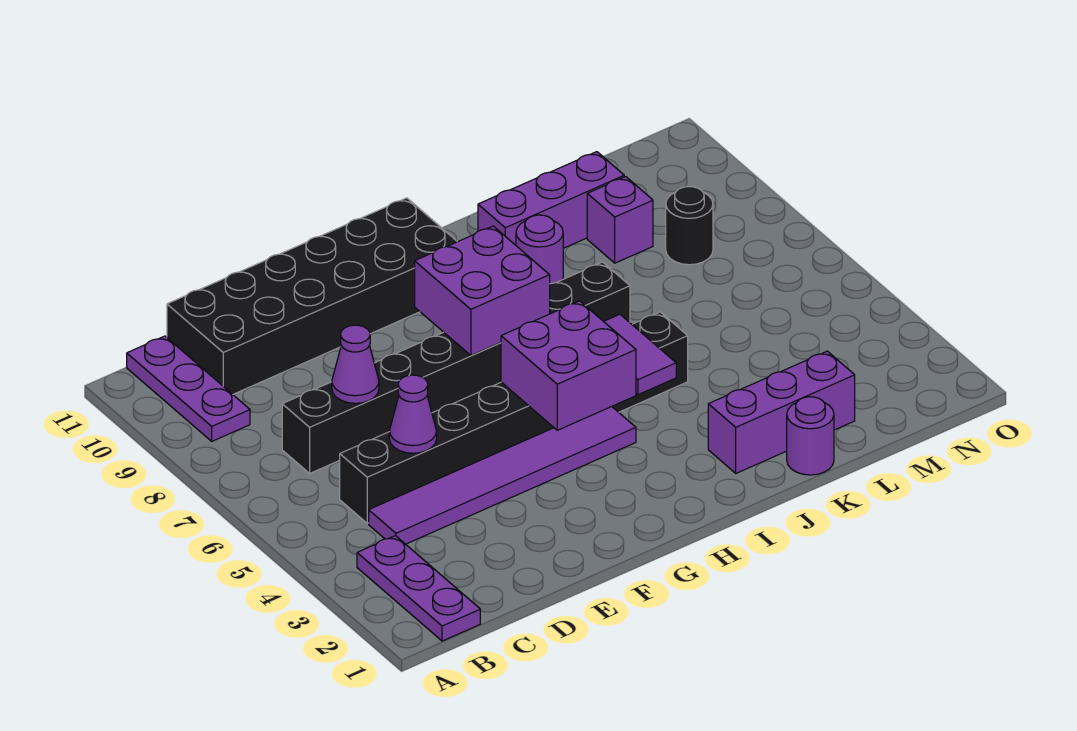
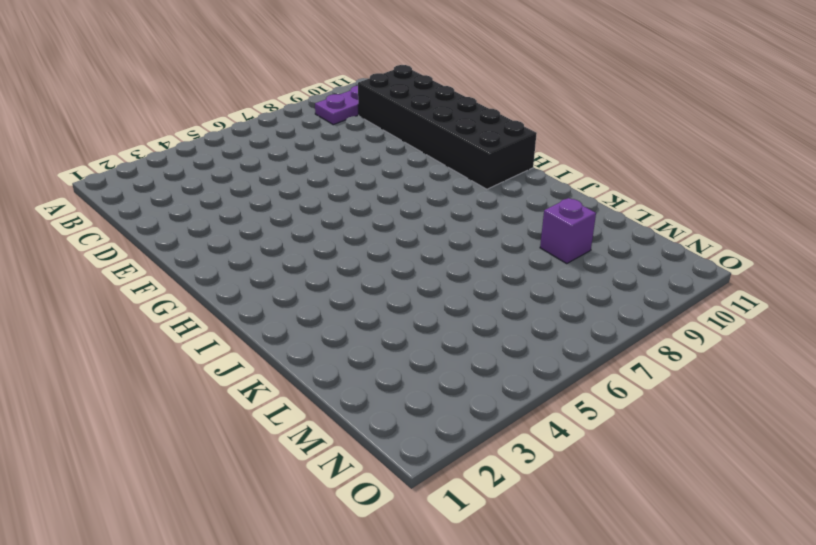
none -> purple 1x3 plate [357,536,480,641]
none -> purple 1x6 tile [369,407,636,544]
none -> black 1x8 brick [340,312,688,523]

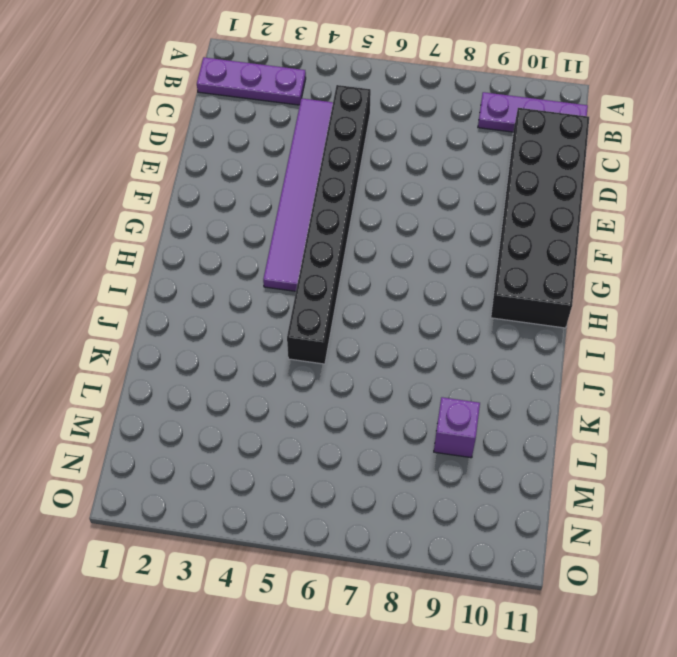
none -> black 1x8 brick [282,262,630,473]
none -> purple 1x3 brick [708,351,855,473]
none -> purple 1x1 round brick [516,215,563,284]

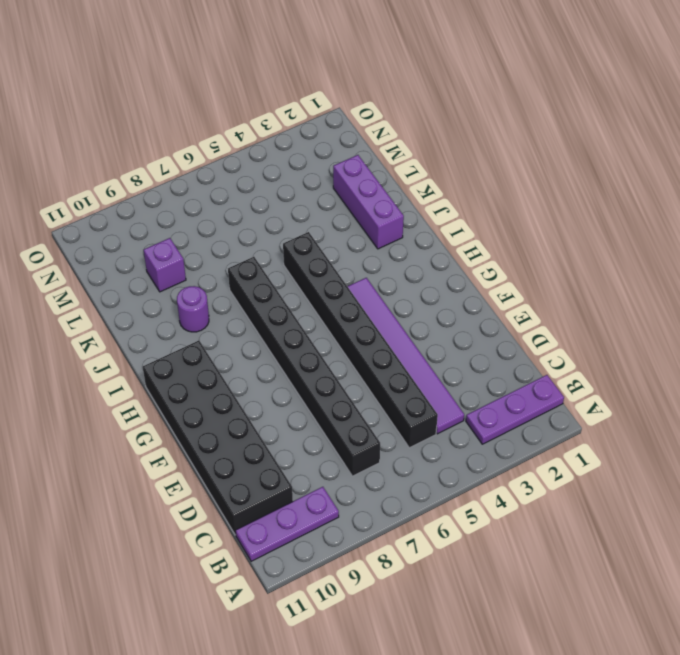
none -> purple 1x3 brick [478,152,624,248]
none -> purple 1x1 round brick [787,397,834,475]
none -> black 1x1 round brick [666,187,713,265]

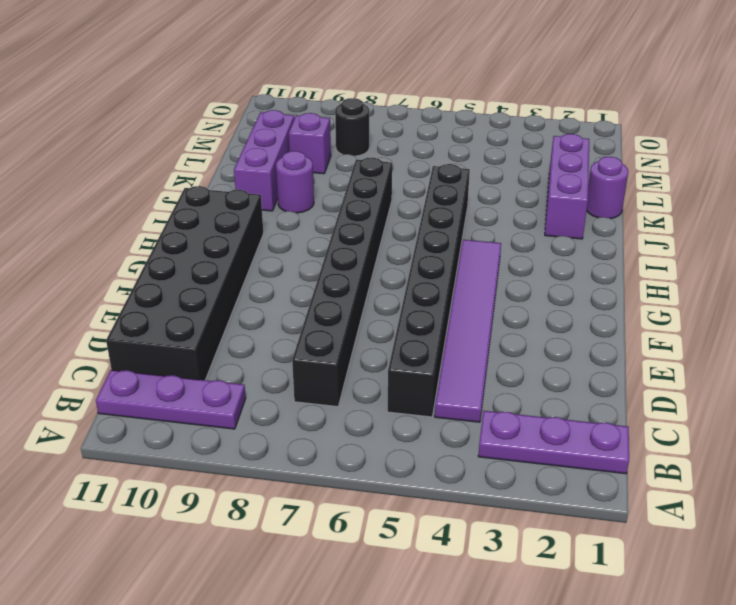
none -> purple 1x1 cone [389,375,437,453]
none -> purple 1x1 cone [332,325,379,403]
none -> purple 2x2 brick [501,301,636,430]

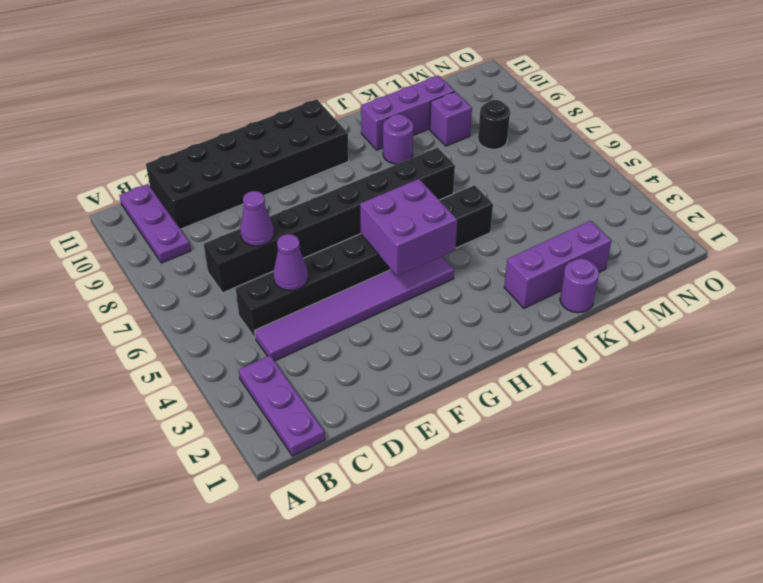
none -> purple 2x2 brick [415,226,550,355]
none -> purple 1x2 tile [604,314,676,395]

